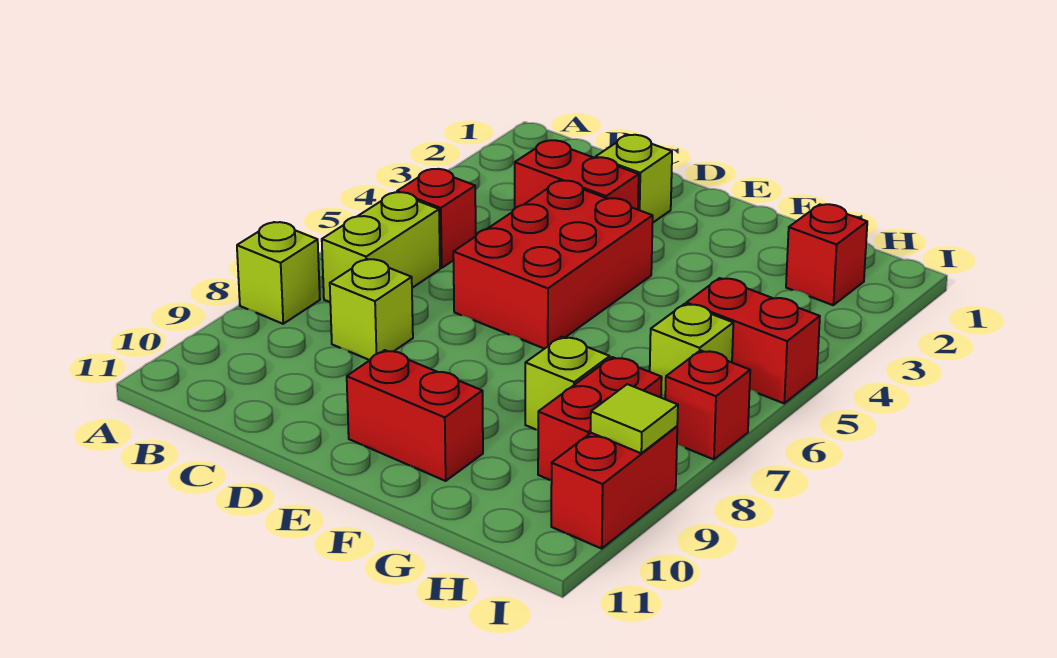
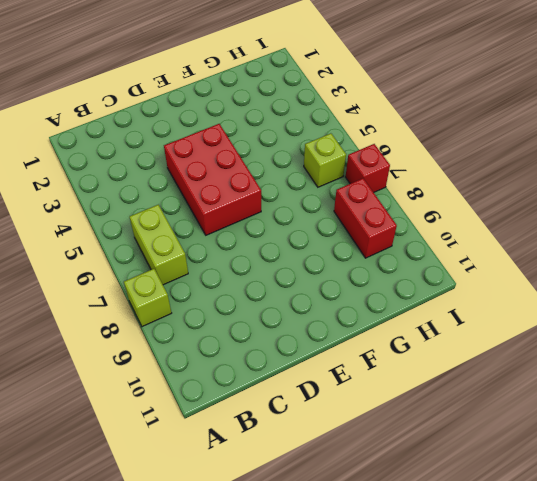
none -> red 1x1 brick [397,169,476,268]
none -> red 1x2 brick [515,140,639,210]
none -> lime 1x1 brick [330,259,413,360]

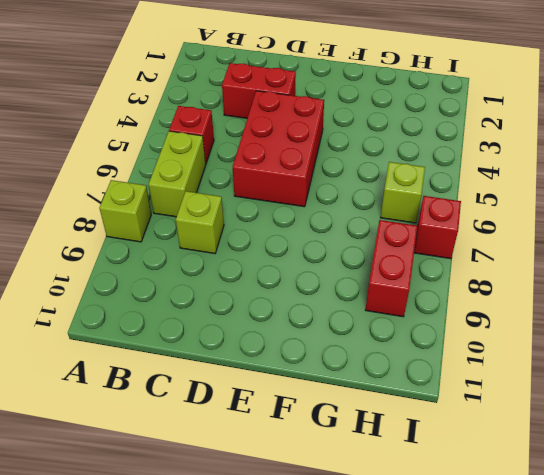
none -> lime 1x1 brick [596,135,672,222]
none -> red 1x2 brick [347,350,483,481]
none -> lime 1x1 brick [525,337,610,430]

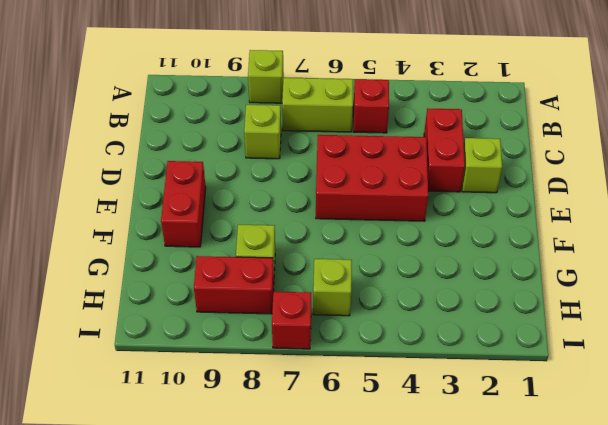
none -> red 1x1 brick [786,204,867,305]
none -> red 1x2 brick [686,278,820,403]
none -> red 1x2 brick [551,426,677,549]

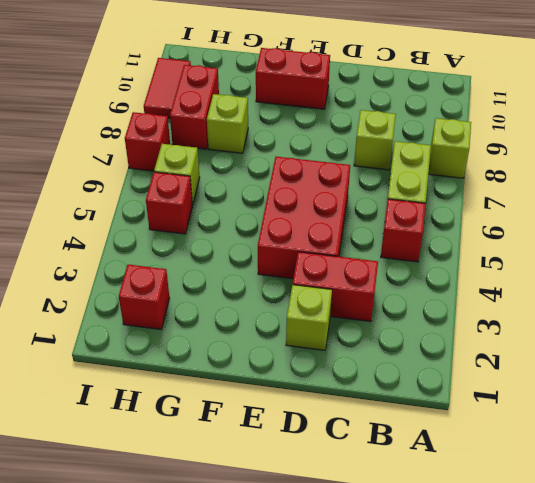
red 1x1 brick [146,172,192,234] -> red 1x2 brick [686,278,820,403]
red 1x2 tile [144,58,191,118] -> red 1x2 brick [551,426,677,549]
none -> lime 1x1 tile [591,384,678,453]

